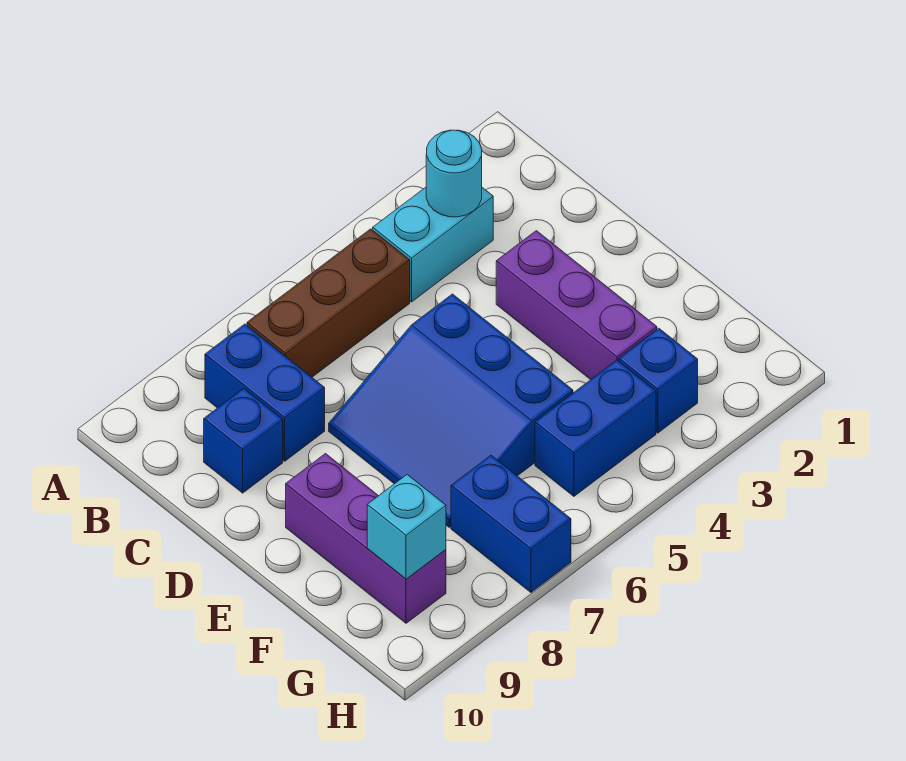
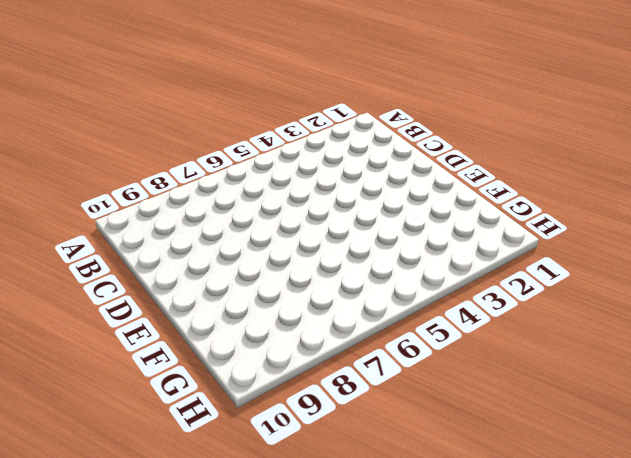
none -> cyan 1x2 brick [373,187,493,302]
none -> brown 1x3 brick [247,229,410,377]
none -> blue 1x2 brick [205,324,325,461]

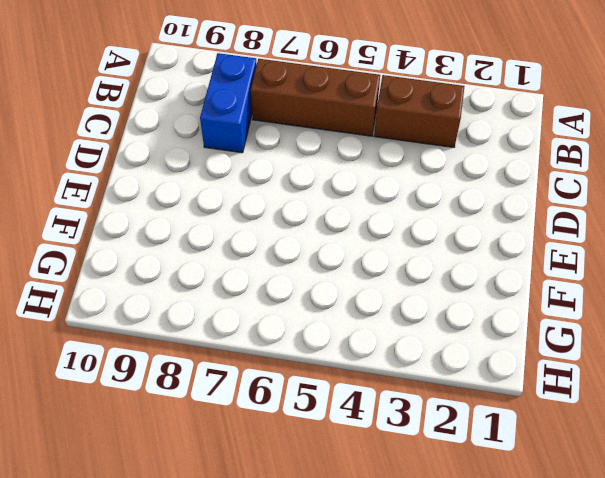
brown 1x2 brick [374,75,465,147] -> cyan 1x2 brick [373,187,493,302]
none -> blue 1x1 brick [204,388,283,493]
none -> purple 1x3 brick [496,231,657,380]
none -> blue 3x3 slope [329,294,573,527]

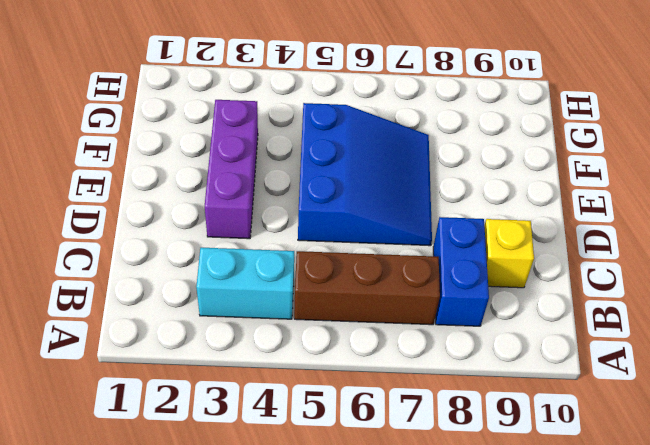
yellow 1x1 brick [484,219,534,288] -> blue 1x1 brick [204,388,283,493]
none -> purple 1x3 brick [286,454,446,623]
none -> blue 1x1 brick [619,328,698,433]
none -> blue 1x2 brick [535,360,656,496]

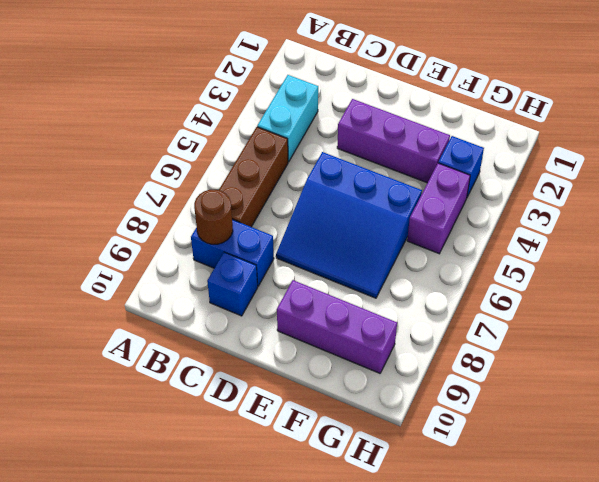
brown 1x1 round brick [194,190,233,244] -> none
purple 1x2 brick [407,163,470,254] -> blue 1x2 brick [535,360,656,496]
none -> blue 1x2 brick [451,455,571,592]
none -> cyan 1x1 round brick [426,130,482,217]
none -> cyan 1x1 brick [367,474,446,579]

